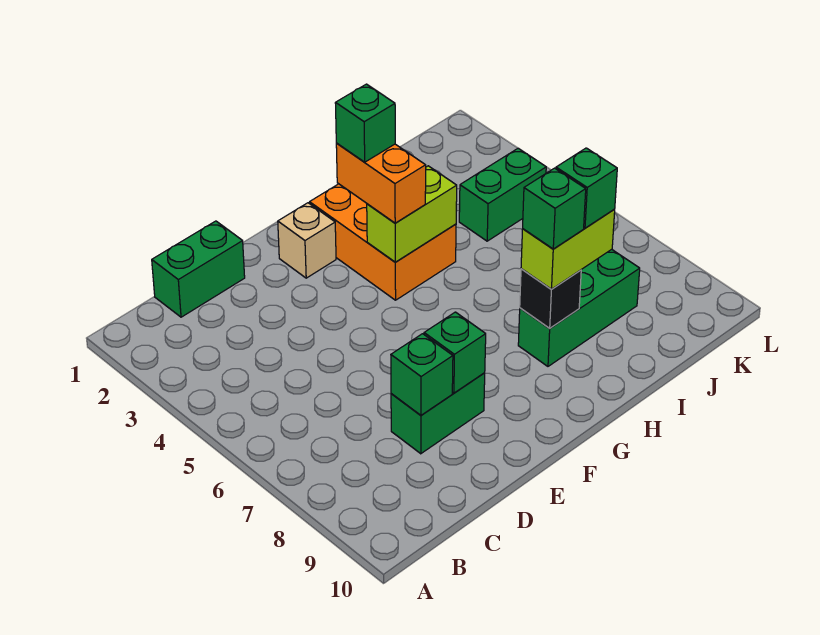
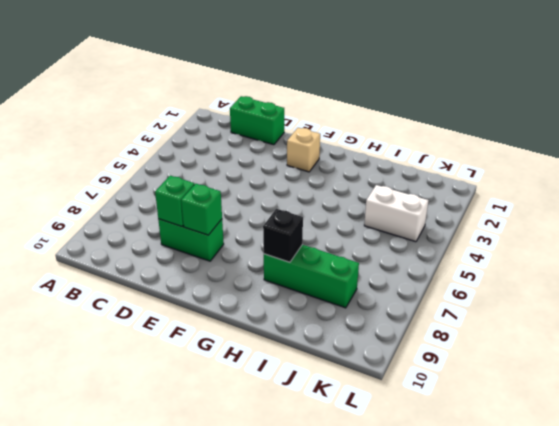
white 1x2 brick [364,185,428,242] -> green 1x2 brick [459,148,546,241]
none -> orange 2x3 brick [310,184,456,300]
none -> lime 1x2 brick [367,166,457,262]
none -> orange 1x2 brick [336,143,426,223]

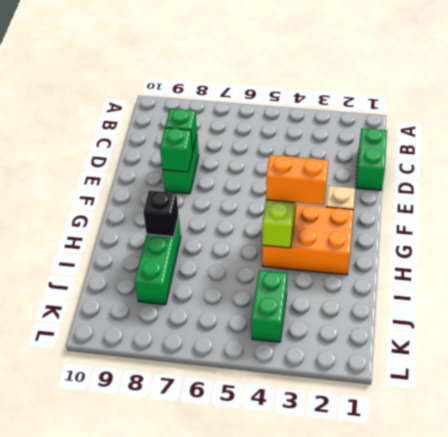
none -> lime 1x2 brick [521,209,615,289]
none -> green 1x1 brick [335,84,395,162]
none -> green 1x1 brick [523,168,586,249]

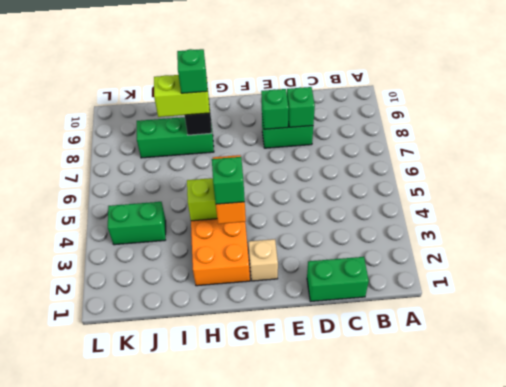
none -> green 1x1 brick [556,148,617,228]

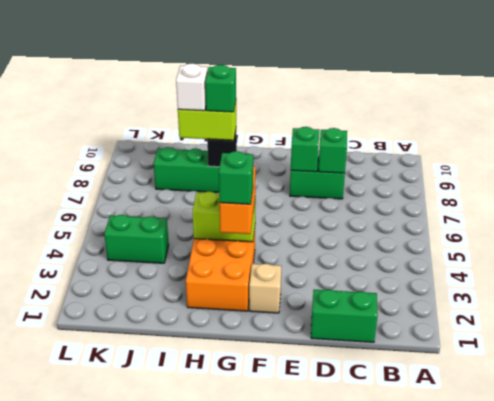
white 1x1 brick [176,63,207,111] -> green 1x1 brick [556,148,617,228]

